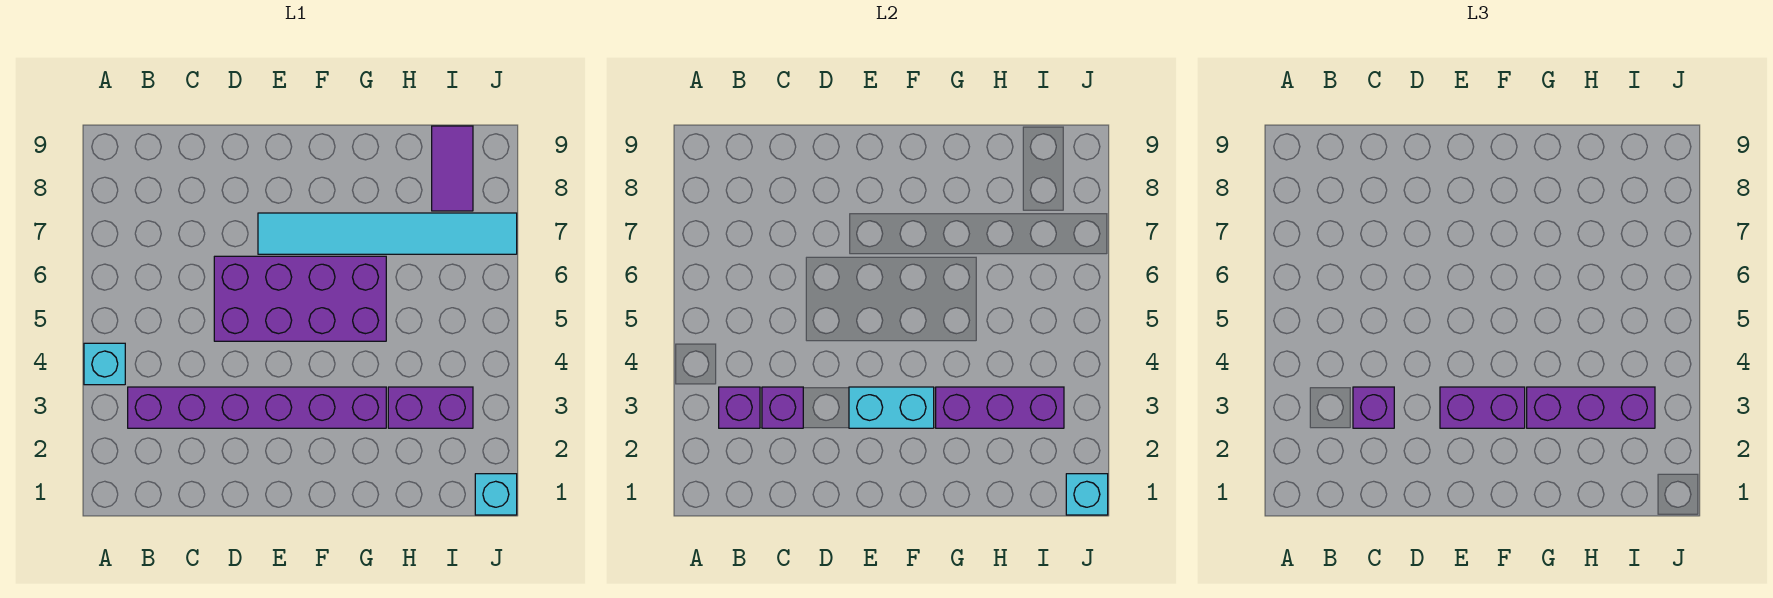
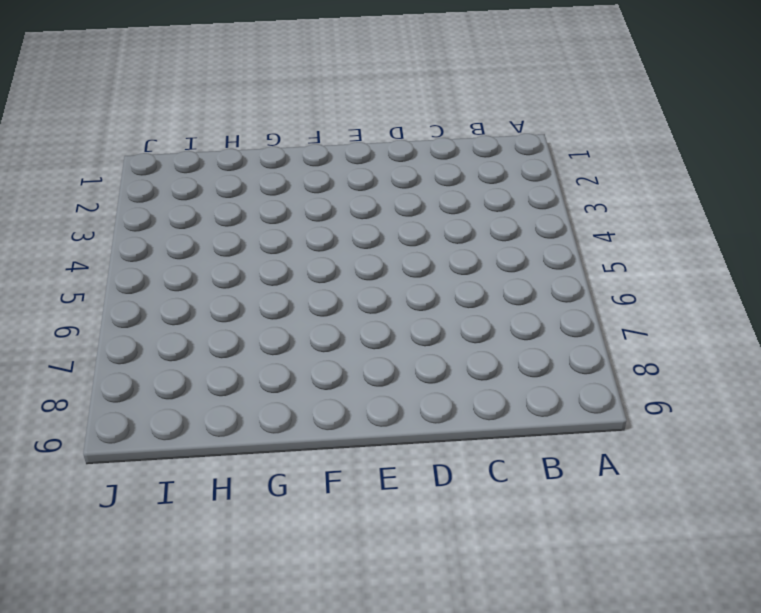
none -> cyan 1x1 brick [84,343,125,385]
none -> purple 1x6 brick [128,387,386,428]
none -> purple 2x4 brick [214,256,386,341]

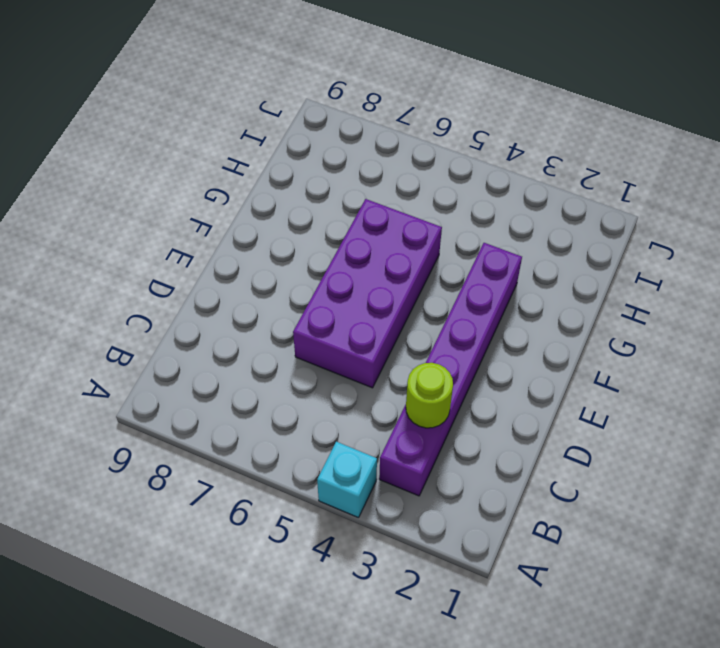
lime 1x1 round brick [406,363,453,428] -> purple 1x1 brick [762,387,803,428]
none -> cyan 1x6 tile [258,213,517,254]
none -> purple 1x2 brick [388,387,473,428]
none -> purple 1x2 tile [432,126,473,211]

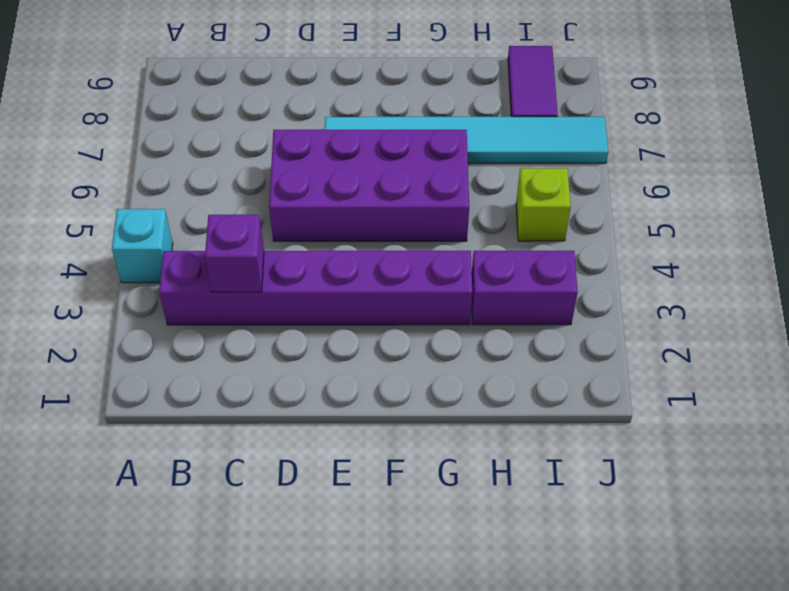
lime 1x1 brick [516,168,571,241] -> none
none -> cyan 1x1 brick [475,474,517,515]
none -> purple 1x1 brick [719,387,760,428]
none -> cyan 1x2 brick [849,387,934,428]

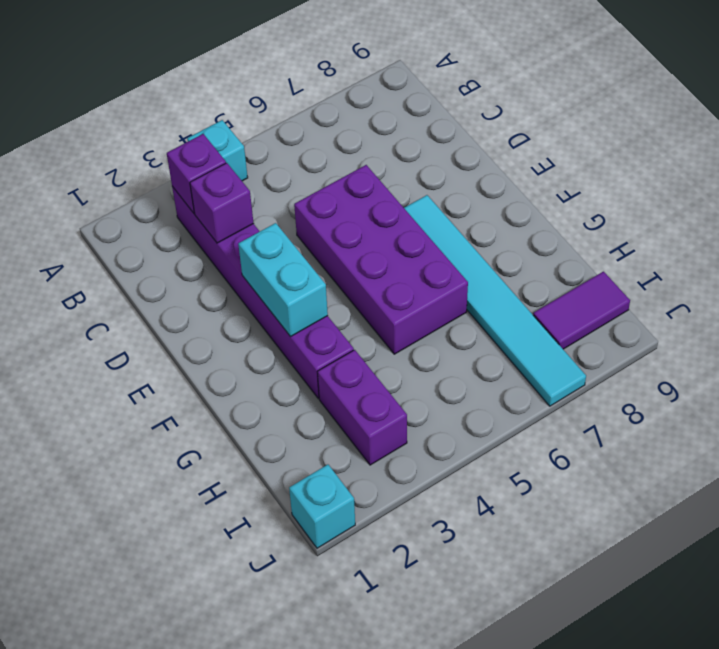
none -> purple 1x3 brick [936,387,1064,428]
none -> cyan 1x1 brick [1066,474,1108,515]
none -> purple 1x1 brick [1353,387,1394,428]

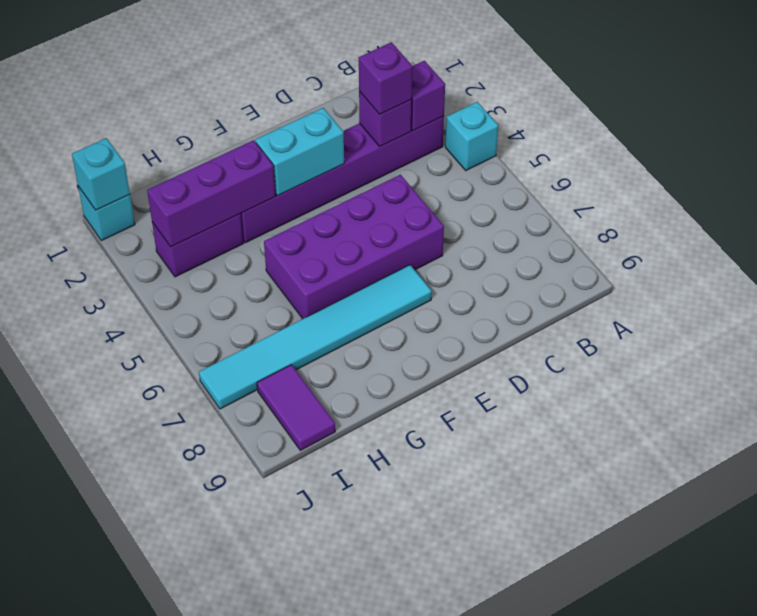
none -> purple 1x2 brick [1440,387,1525,428]
none -> purple 1x3 brick [1527,387,1655,428]

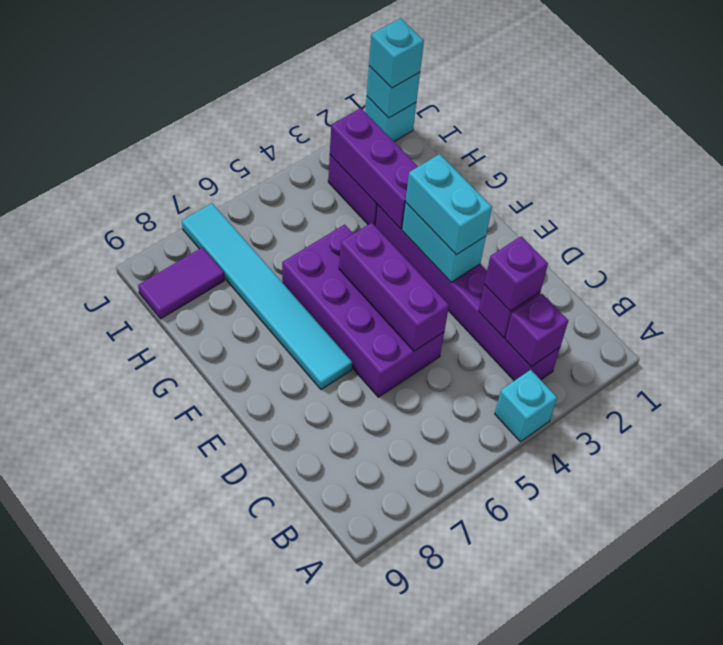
purple 1x3 brick [339,223,449,351] -> purple 1x3 brick moved to [1527,387,1655,428]
cyan 1x2 brick [405,154,492,255] -> purple 1x2 brick [1440,387,1525,428]
cyan 1x1 brick [369,18,424,88] -> none

